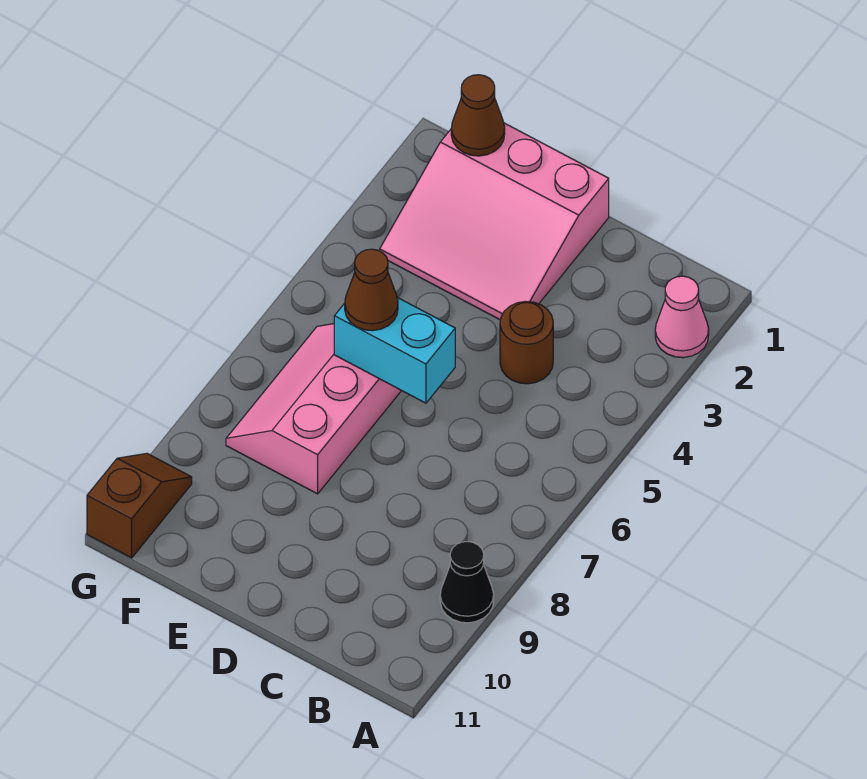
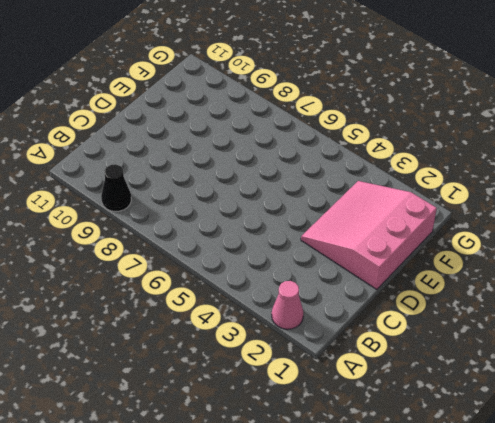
none -> brown 1x1 round brick [500,301,553,384]
none -> pink 2x3 slope [226,324,401,494]

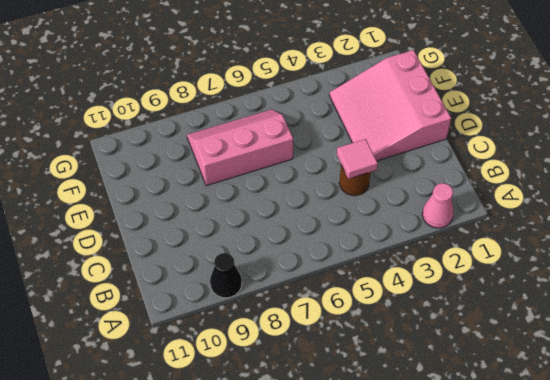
pink 1x1 tile [337,139,378,179] -> none
none -> brown 1x2 slope [87,453,192,558]
none -> cyan 1x2 brick [334,297,455,403]

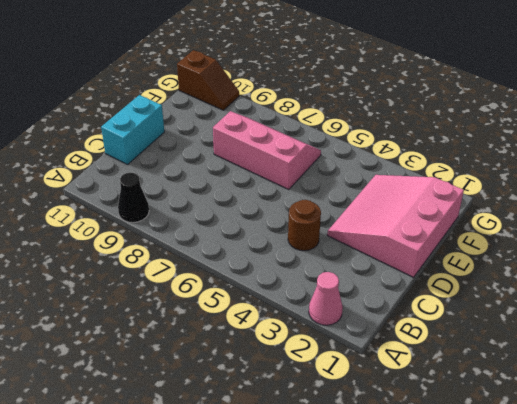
cyan 1x2 brick [101,95,164,165] -> cyan 1x2 brick moved to [334,297,455,403]
none -> brown 1x1 cone [451,75,505,156]
none -> brown 1x1 cone [345,249,398,331]

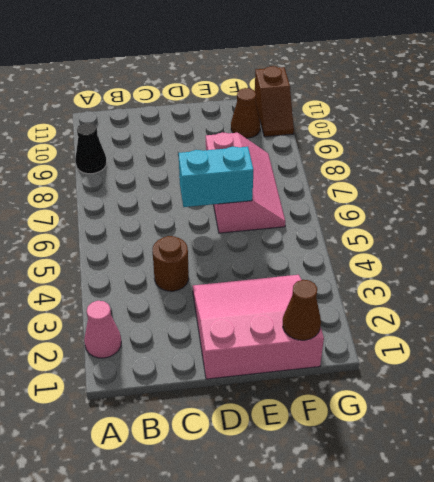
brown 1x1 cone [231,88,260,138] -> brown 1x1 cone moved to [345,249,398,331]

